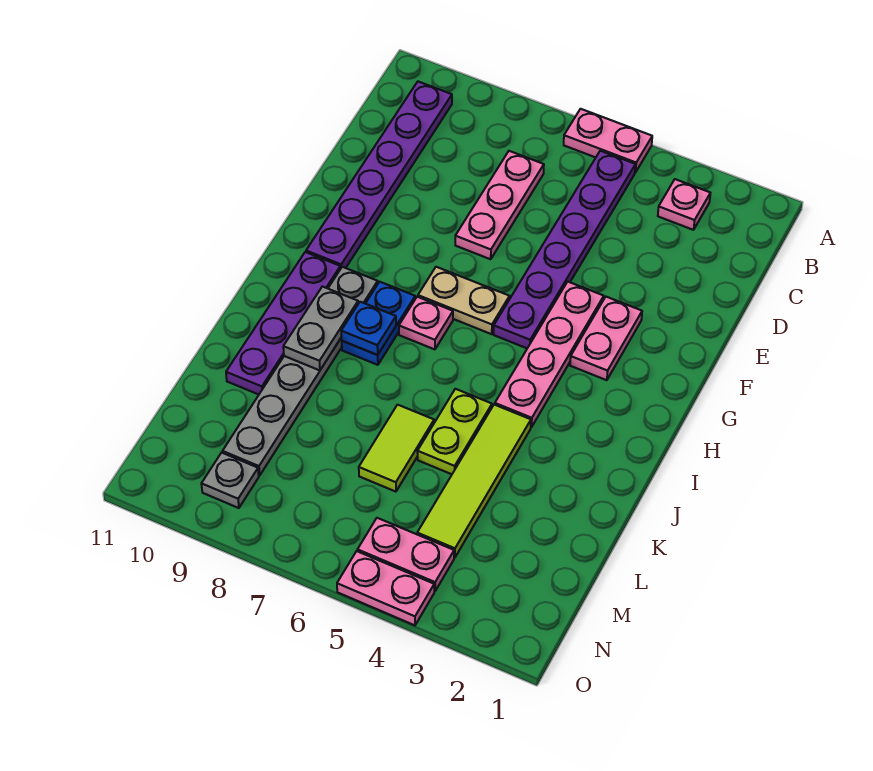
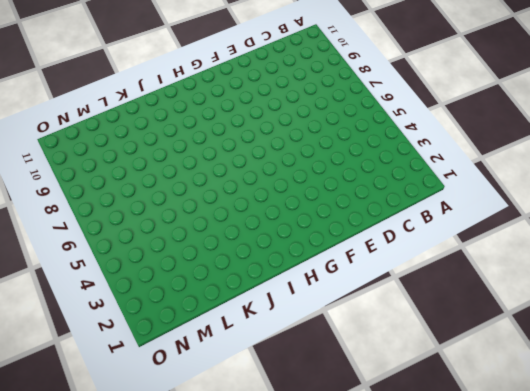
none -> pink 1x2 plate [564,109,652,173]
none -> pink 1x1 plate [658,179,710,230]
none -> purple 1x6 plate [494,151,635,348]

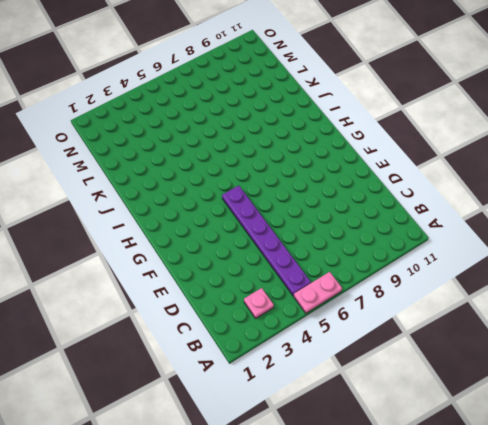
none -> purple 1x6 plate [306,82,452,269]
none -> pink 1x3 plate [455,151,544,259]
none -> pink 1x2 plate [570,297,642,380]

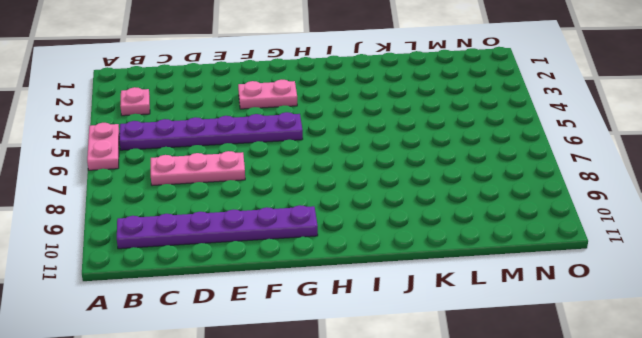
none -> pink 1x4 plate [495,282,604,427]
none -> tan 1x2 plate [418,267,510,334]
none -> pink 1x1 plate [399,297,453,349]

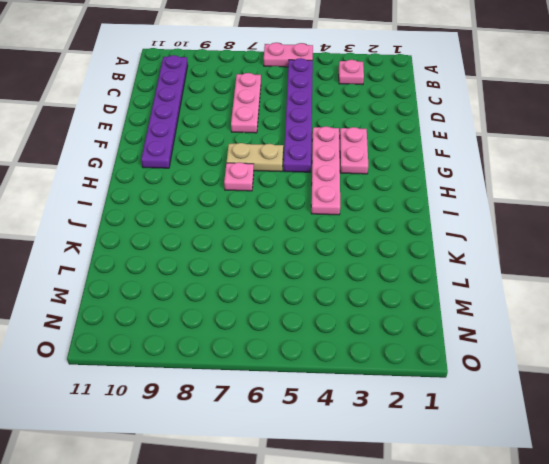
none -> blue 1x2 plate [342,282,415,365]
none -> grey 1x6 plate [223,267,378,475]
none -> purple 1x4 plate [226,252,340,395]

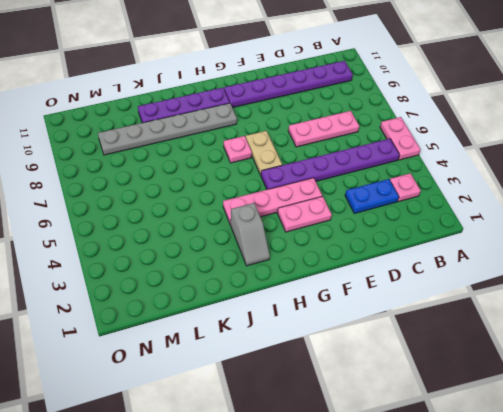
blue 1x2 plate [345,179,399,213] -> blue 1x2 plate moved to [342,282,415,365]
grey 1x2 slope [231,203,270,266] -> none
none -> lime 1x4 tile [417,404,531,558]
none -> lime 1x2 plate [417,389,492,474]
none -> lime 1x2 tile [359,405,434,492]

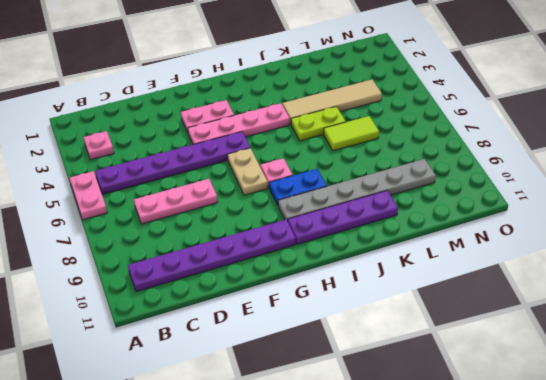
tan 1x4 tile [283,79,382,124] -> lime 1x4 tile [417,404,531,558]
none -> pink 1x2 plate [357,518,454,591]
none -> grey 1x1 plate [201,453,259,508]
none -> pink 1x2 plate [337,551,434,625]

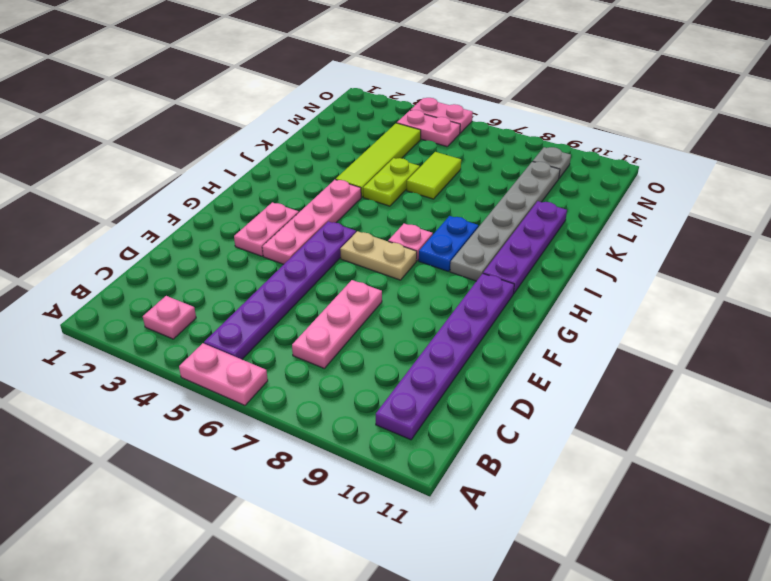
none -> blue 1x1 plate [341,302,396,355]
none -> grey 1x2 plate [283,286,358,370]

